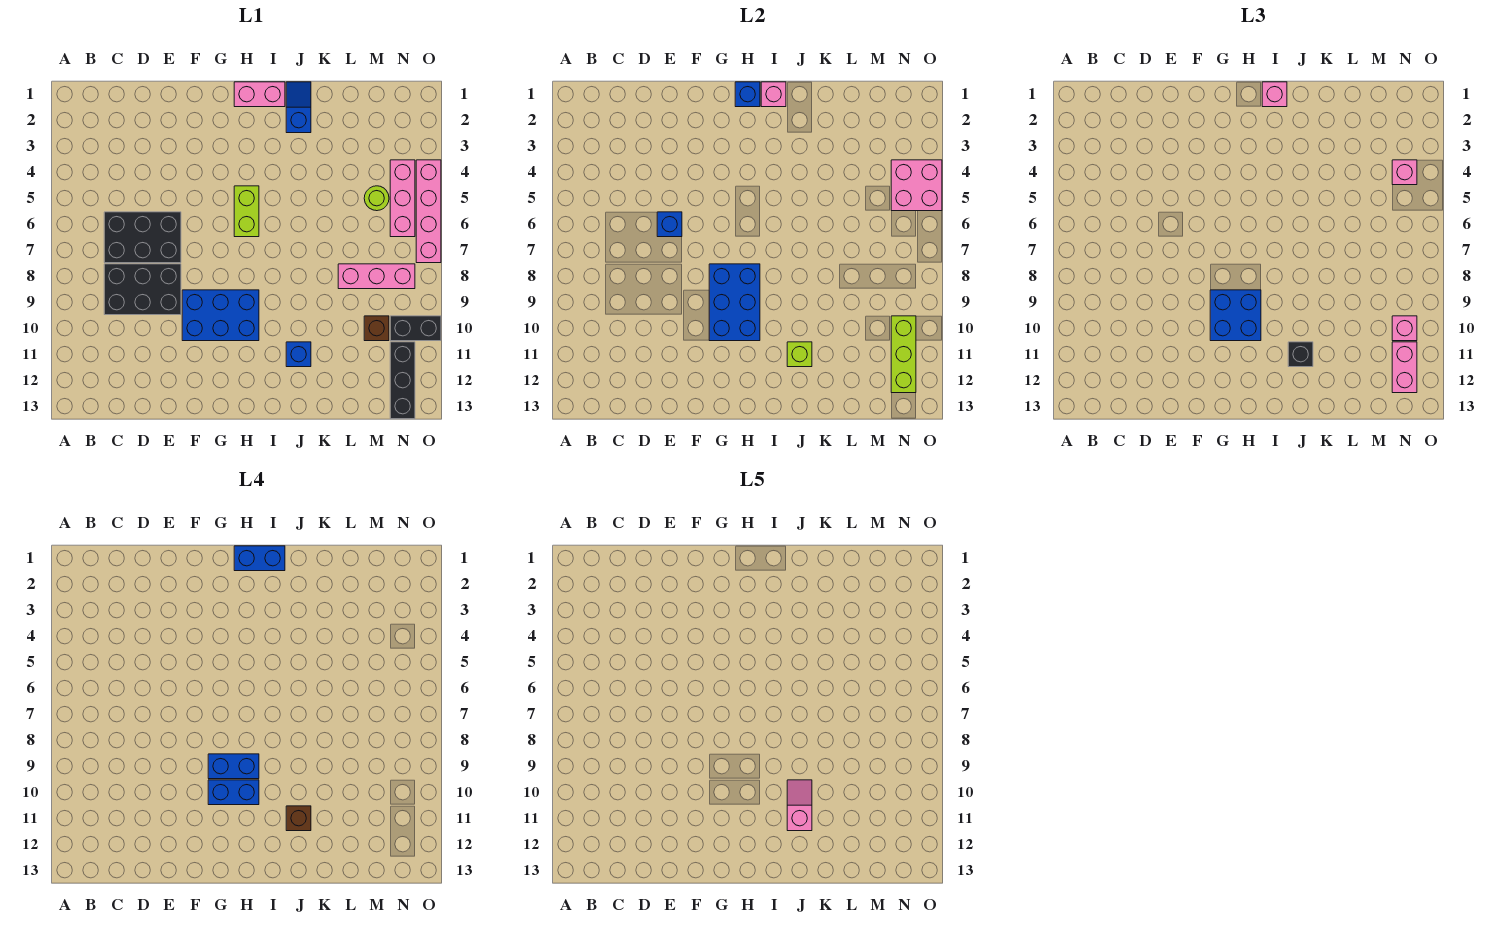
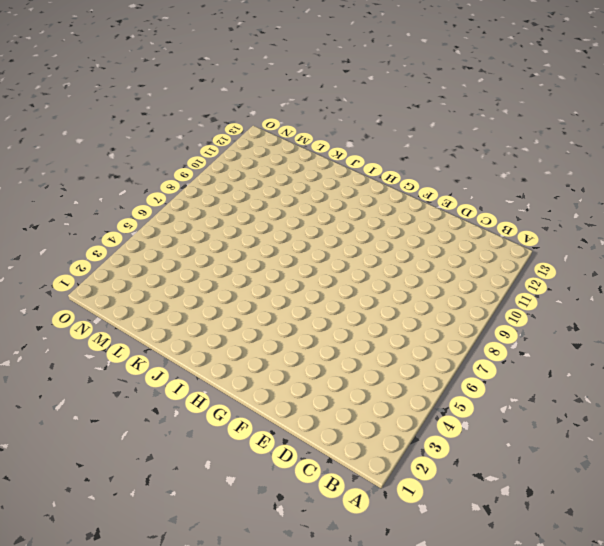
none -> black 2x3 brick [104,212,181,263]
none -> black 2x3 brick [104,264,181,315]
none -> blue 2x3 brick [182,290,259,341]
none -> pink 1x2 brick [234,82,285,107]

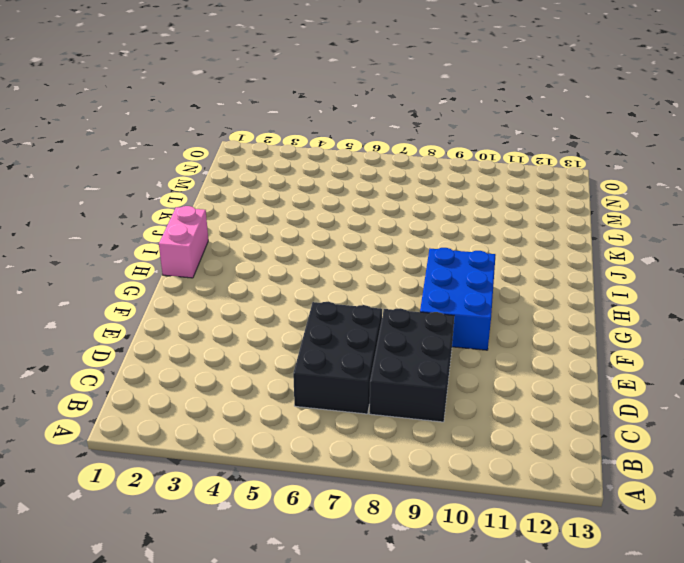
none -> lime 1x2 brick [234,186,259,237]
none -> blue 1x2 slope [286,82,311,133]
none -> blue 1x1 brick [286,342,311,367]
none -> pink 1x3 brick [338,264,415,289]

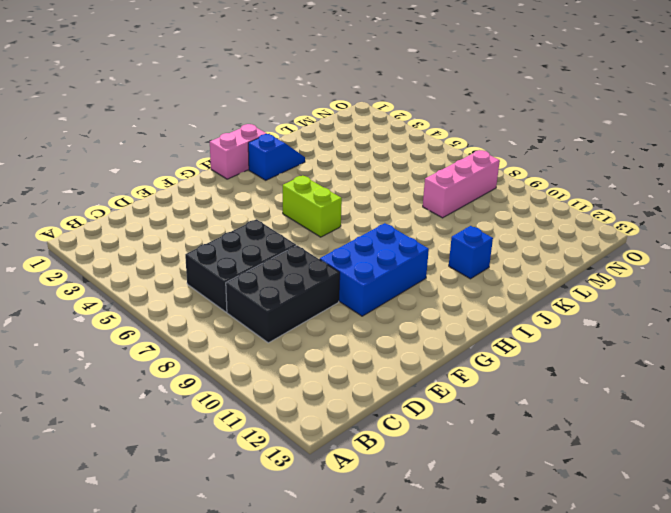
blue 1x2 slope [248,134,305,180] -> blue 1x2 slope turned to [286,82,311,133]
none -> lime 1x1 round brick [364,186,389,211]
none -> brown 1x1 brick [364,316,389,341]
none -> pink 1x3 brick [390,160,415,237]
none -> black 1x2 brick [390,316,441,341]

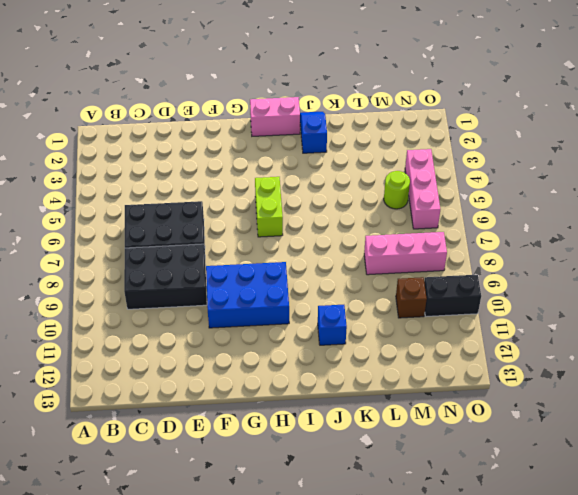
none -> black 1x3 brick [390,342,415,419]
none -> pink 1x4 brick [416,160,441,263]
none -> blue 1x1 brick [657,212,682,237]
none -> blue 2x3 brick [709,264,760,341]

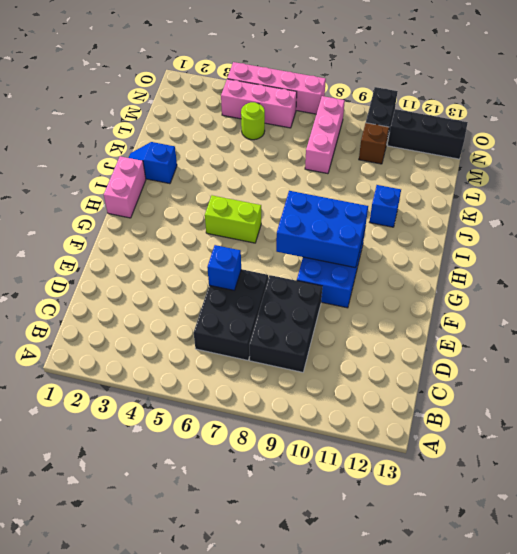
none -> blue 1x1 brick [735,82,760,107]
none -> pink 1x1 brick [761,82,786,107]
none -> lime 1x1 brick [787,342,812,367]
none -> pink 2x2 brick [891,160,942,211]

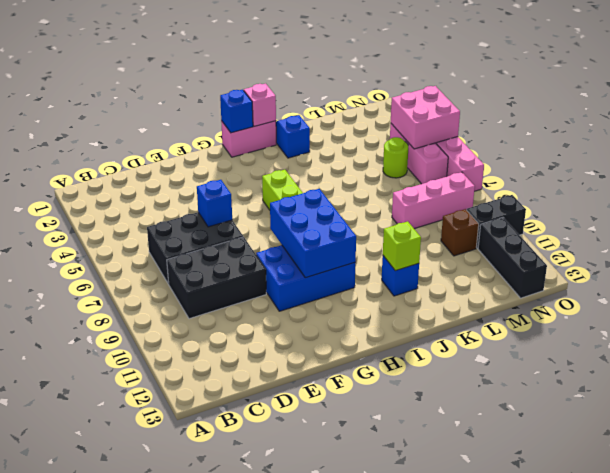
none -> lime 1x3 brick [891,316,916,393]
none -> blue 2x2 brick [1210,290,1261,341]
none -> pink 1x1 brick [1262,82,1287,107]
none -> black 1x1 brick [1288,342,1313,367]

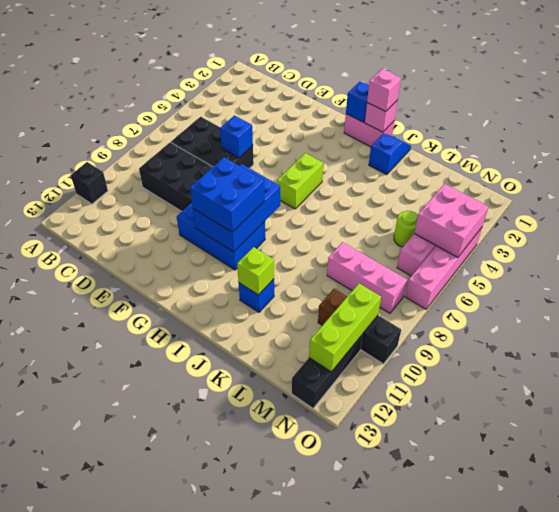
black 1x1 brick [71,162,108,204] -> black 1x1 brick moved to [1288,342,1313,367]
none -> pink 1x1 brick [1392,160,1417,185]
none -> pink 1x1 brick [1392,316,1417,341]
none -> pink 1x2 brick [1392,342,1417,393]
none -> blue 1x2 brick [208,754,259,779]

